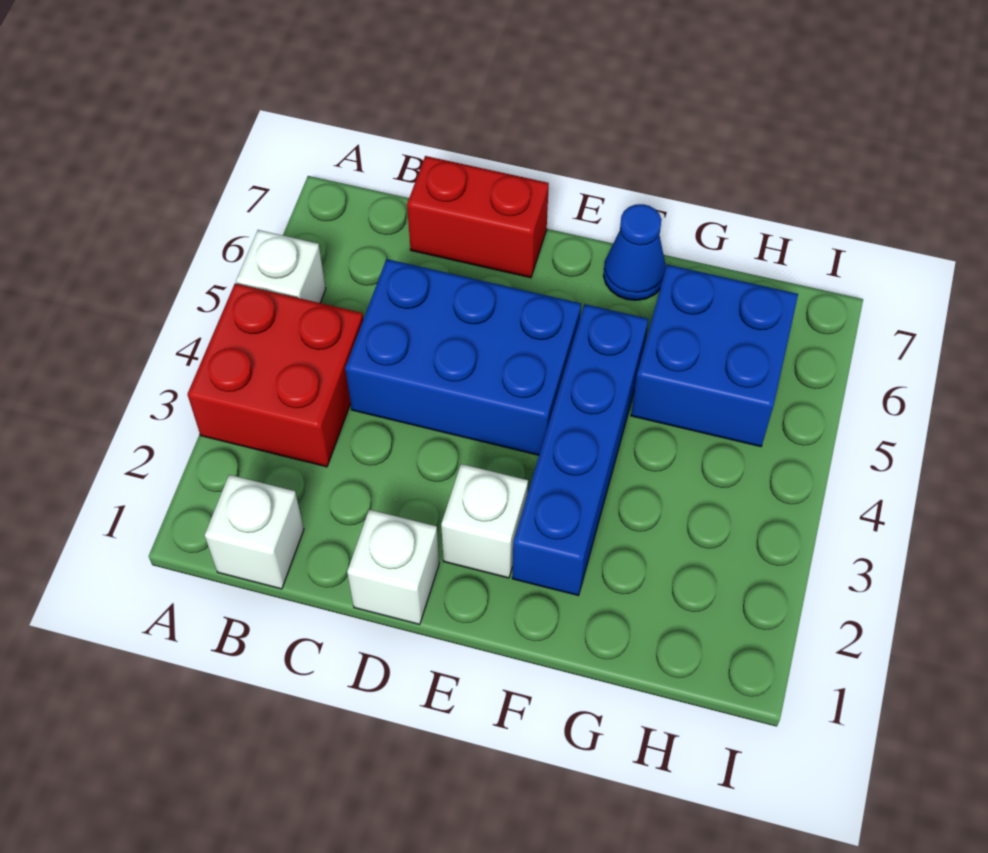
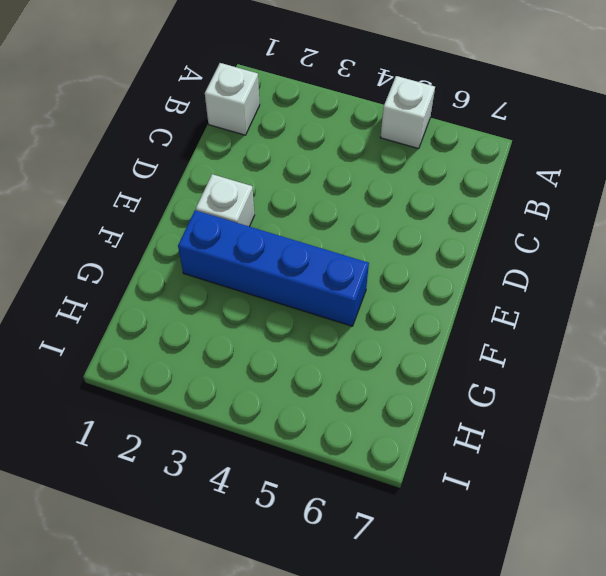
none -> red 2x2 brick [188,283,363,467]
none -> blue 2x3 brick [345,259,581,455]

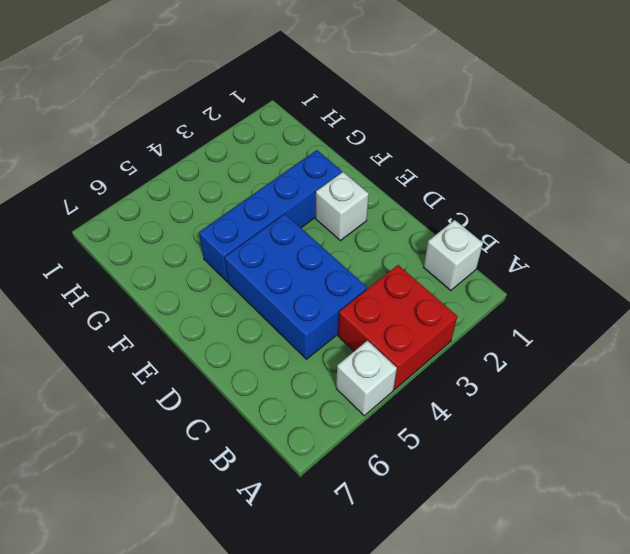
none -> red 1x2 brick [407,156,549,278]
none -> white 1x1 brick [347,510,439,624]

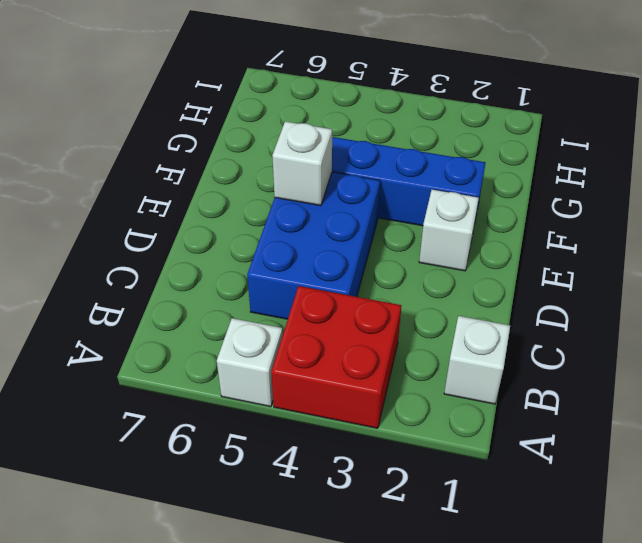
white 1x1 brick [272,121,332,206] -> white 1x1 brick moved to [347,510,439,624]
none -> red 1x2 brick [407,156,549,278]
none -> blue 1x1 cone [604,204,666,300]

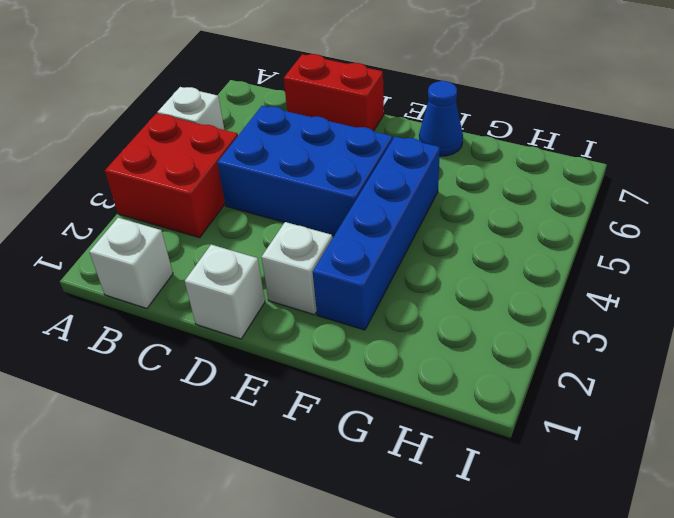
none -> blue 2x2 brick [631,265,798,447]

